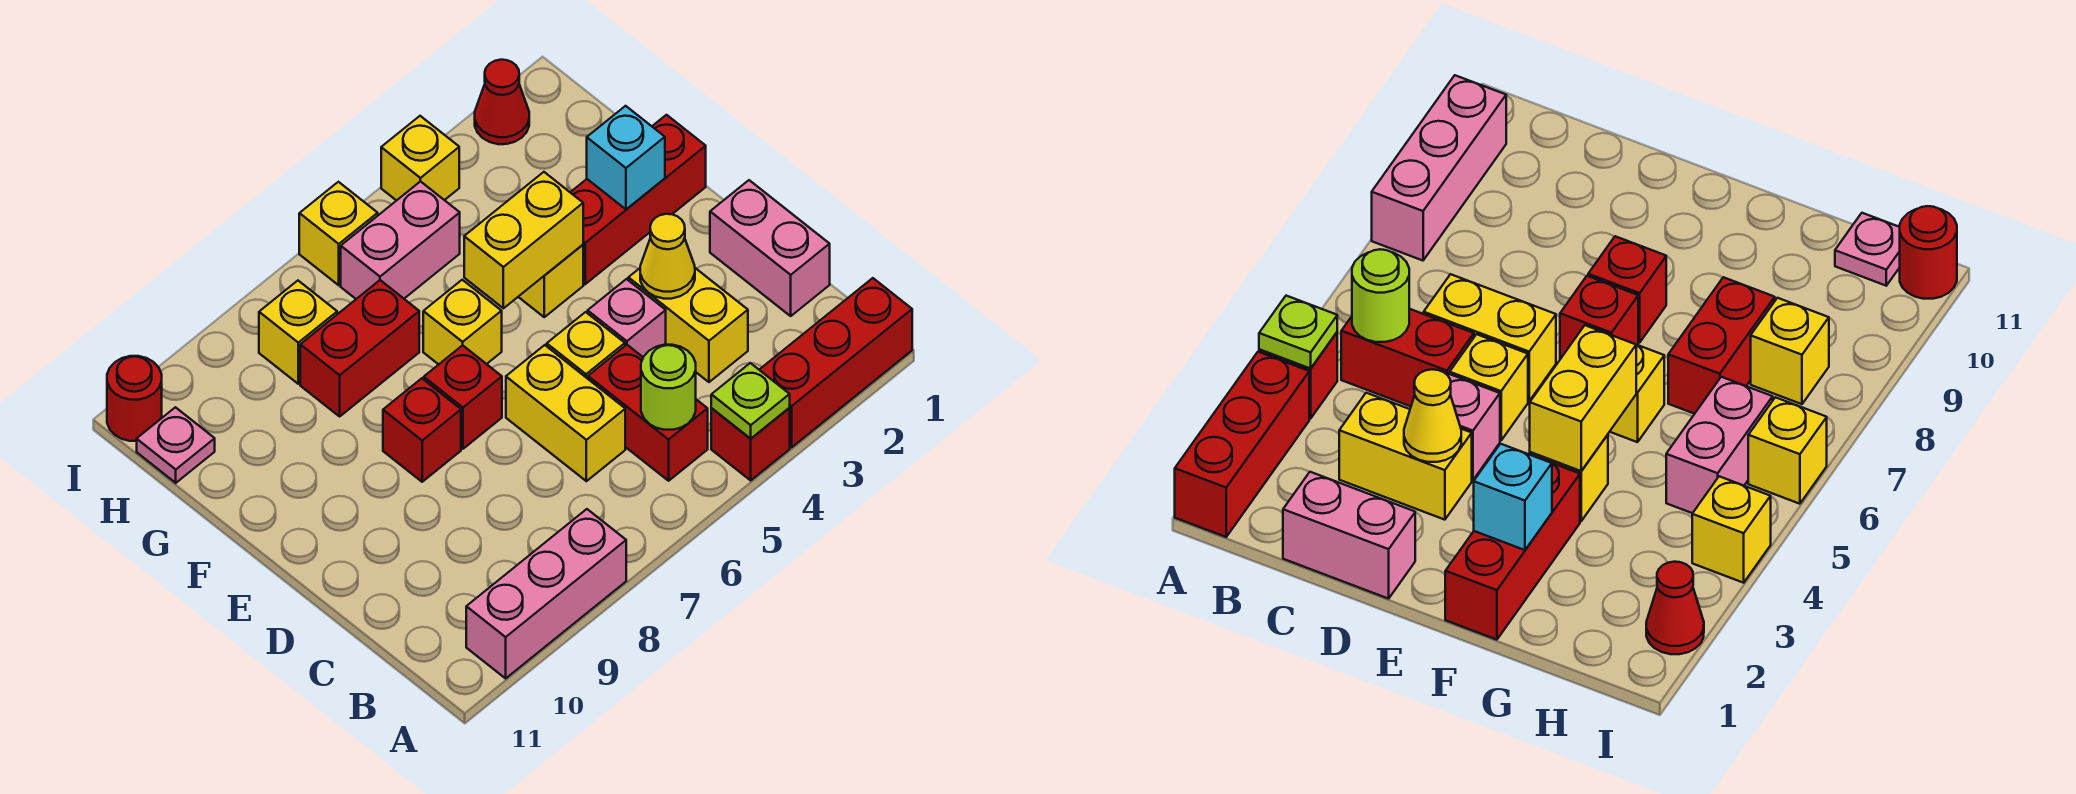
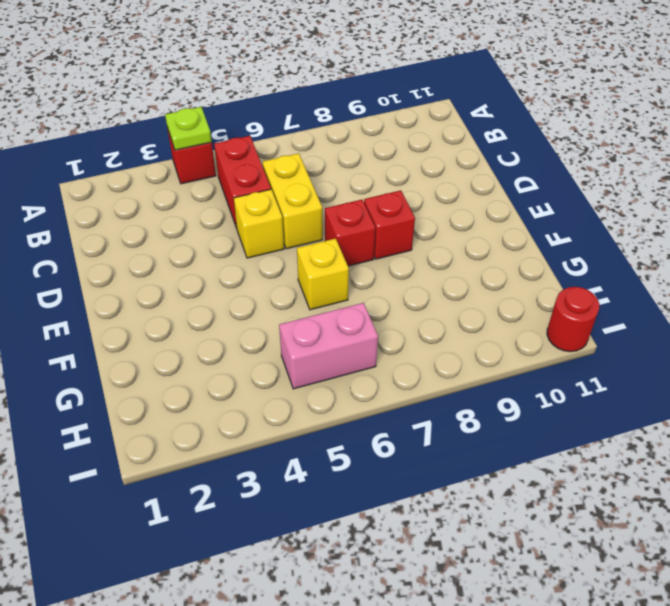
none -> red 1x3 brick [759,278,912,447]
none -> pink 1x3 brick [466,509,626,678]
none -> pink 1x2 brick [710,180,830,316]

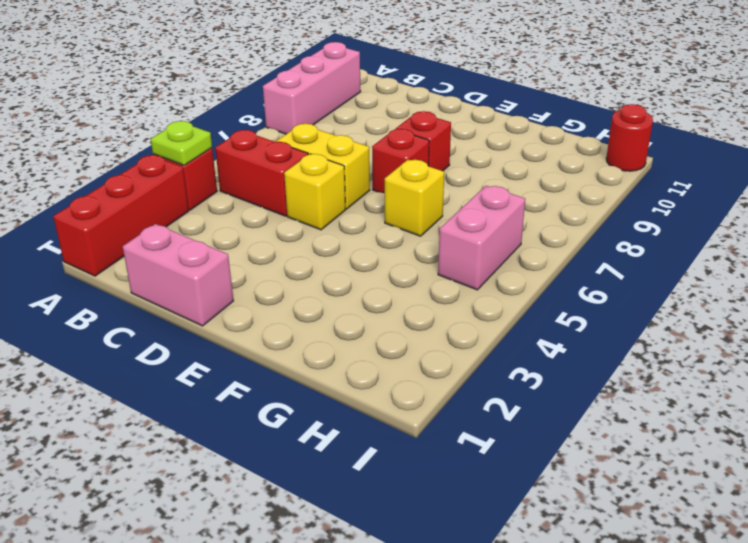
none -> yellow 1x2 brick [628,268,748,382]
none -> pink 1x1 brick [588,279,666,357]
none -> red 1x3 brick [570,115,706,284]

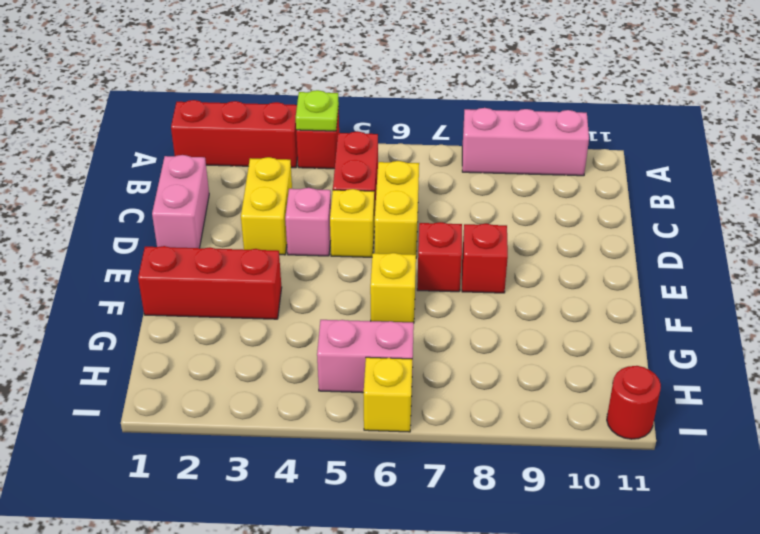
none -> yellow 1x1 brick [519,245,583,317]
none -> red 1x2 brick [300,280,419,416]
none -> yellow 1x1 brick [259,281,337,384]

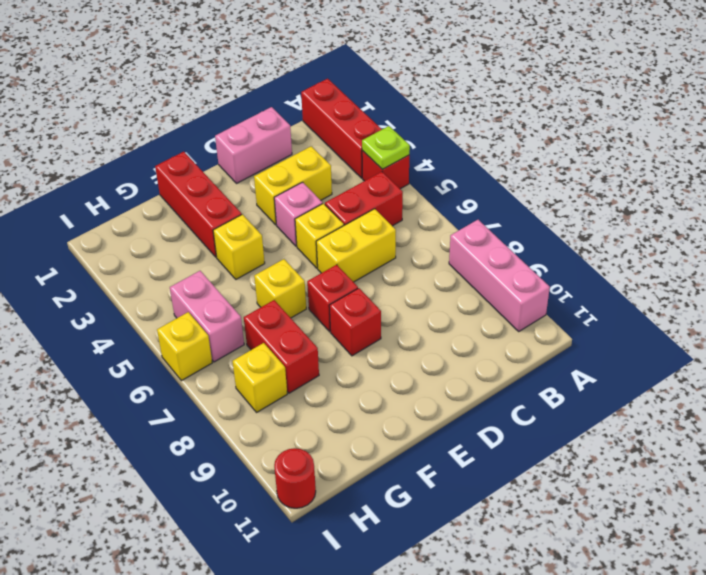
none -> pink 1x1 plate [137,407,215,483]
none -> red 1x1 cone [475,60,529,144]
none -> yellow 1x1 brick [381,116,459,201]

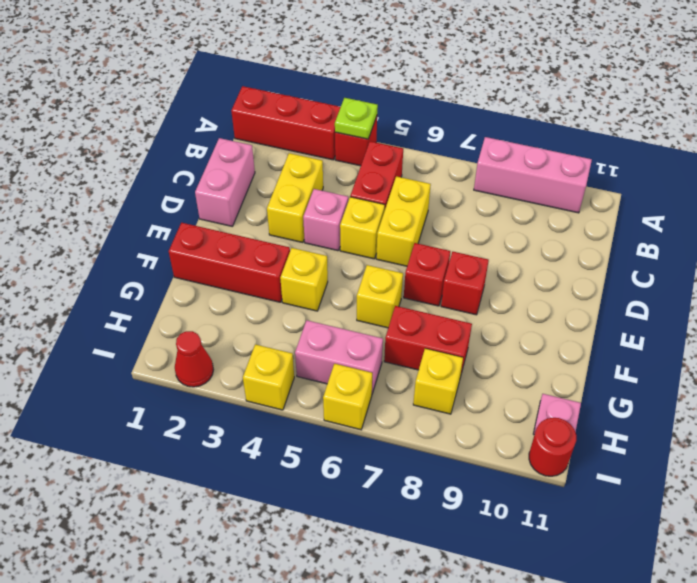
none -> lime 1x1 round brick [641,345,696,430]
none -> yellow 1x1 cone [640,214,695,299]
none -> cyan 1x1 brick [587,106,665,209]

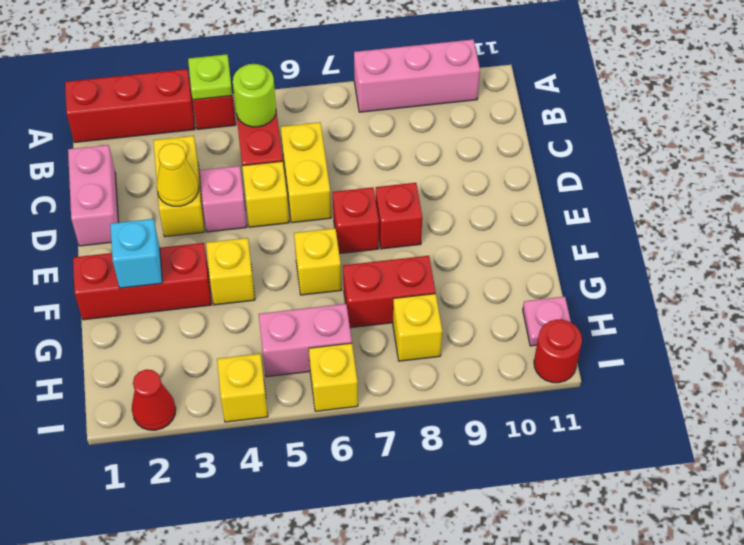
none -> yellow 1x2 brick [464,172,583,308]

